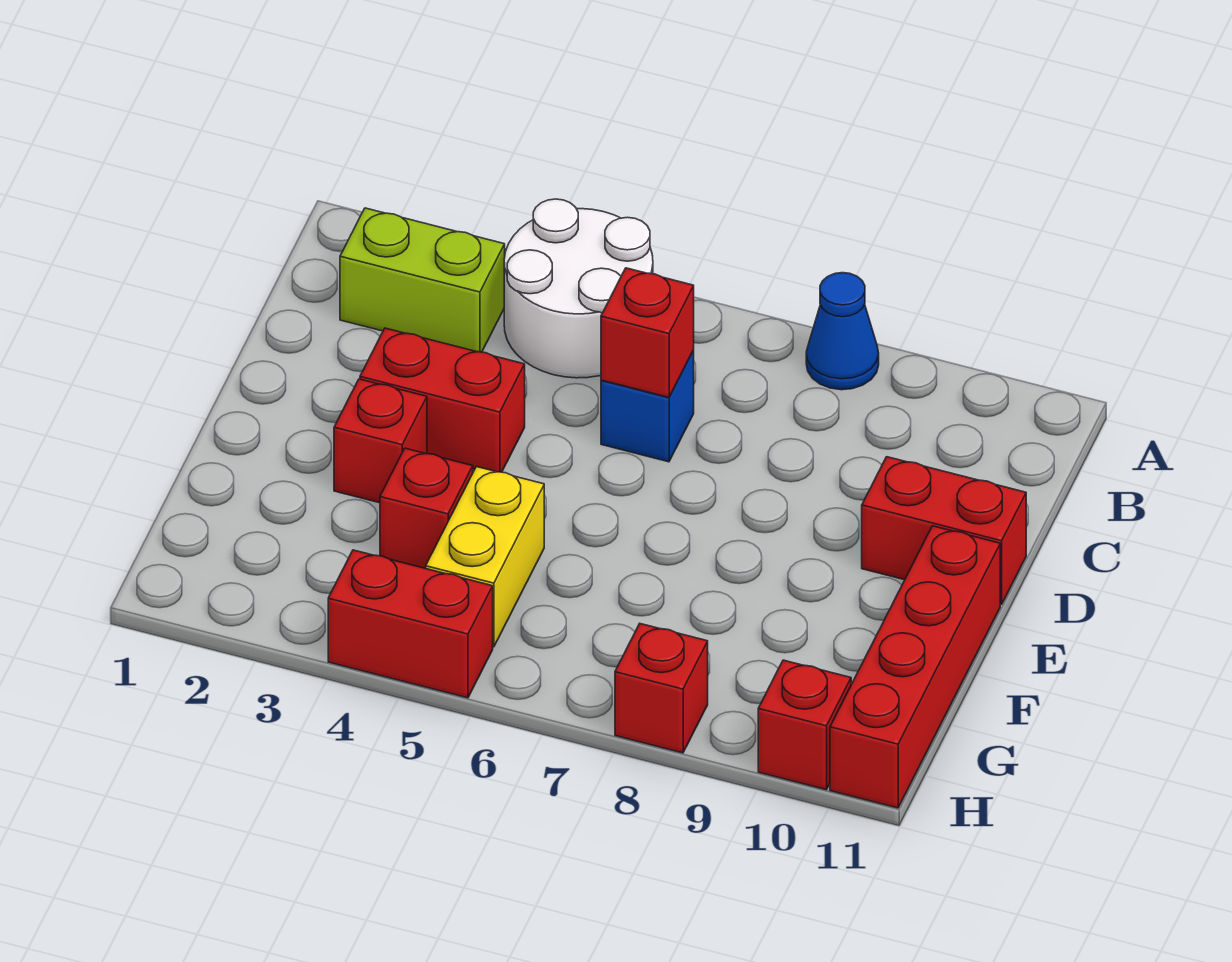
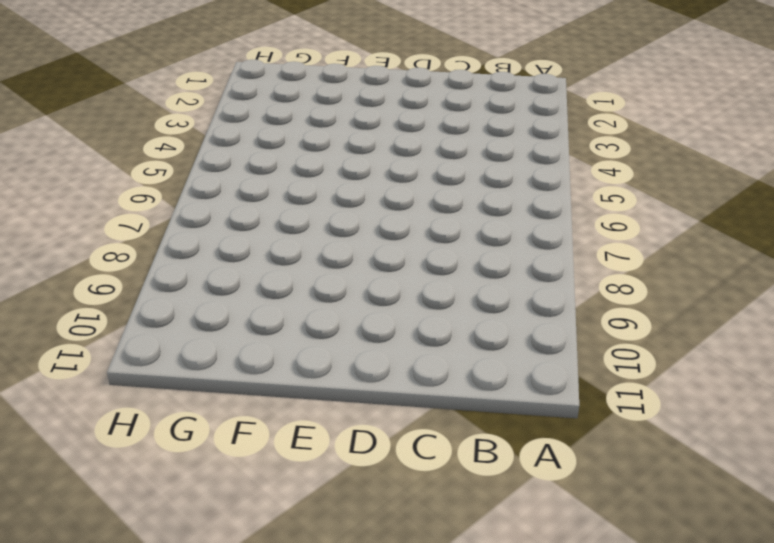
none -> white 2x2 round brick [504,199,653,378]
none -> blue 1x1 cone [806,273,879,390]
none -> lime 1x2 brick [340,208,505,352]

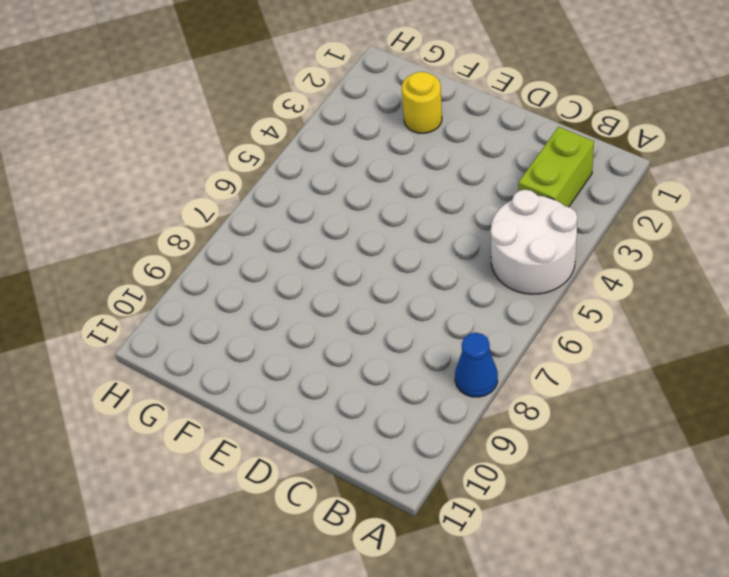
yellow 1x1 round brick [402,72,442,133] -> none
none -> blue 1x1 brick [601,351,694,462]
none -> red 1x2 brick [360,328,525,472]
none -> red 1x2 brick [862,457,1026,604]

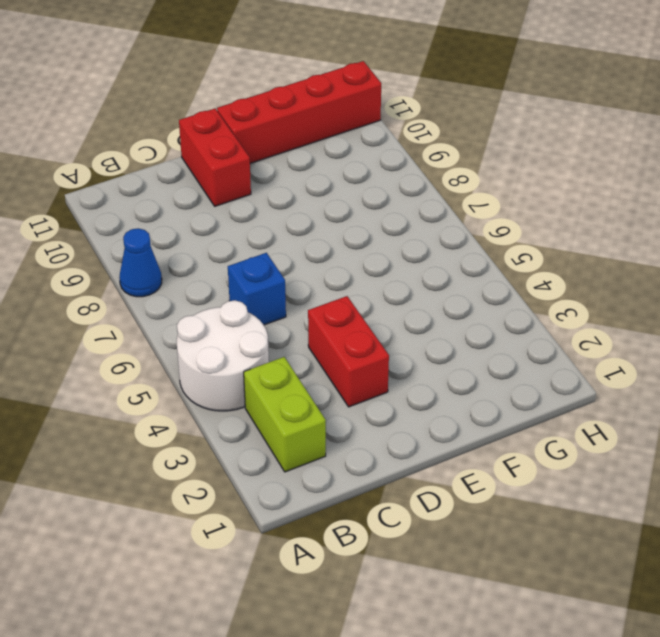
none -> red 1x1 brick [334,379,427,503]
none -> red 1x1 brick [380,448,473,568]
none -> yellow 1x2 brick [426,467,544,647]

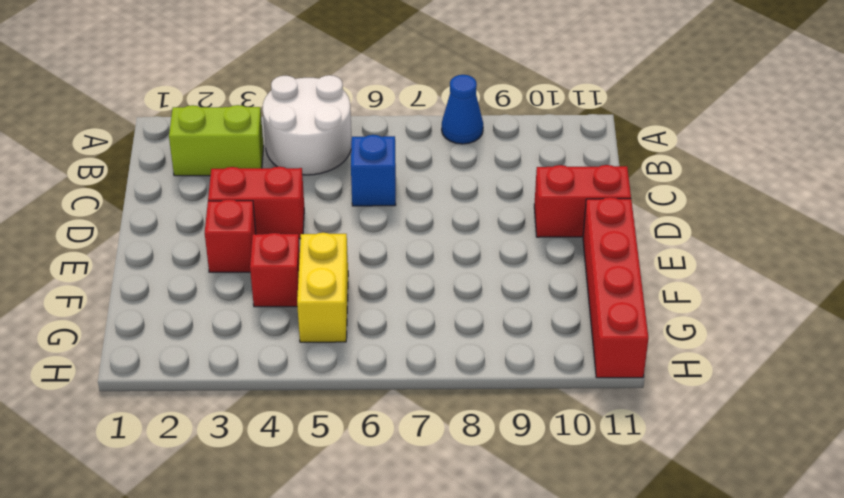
none -> red 1x2 brick [328,550,493,698]
none -> red 1x1 brick [615,624,708,753]
none -> red 1x1 brick [758,660,851,790]

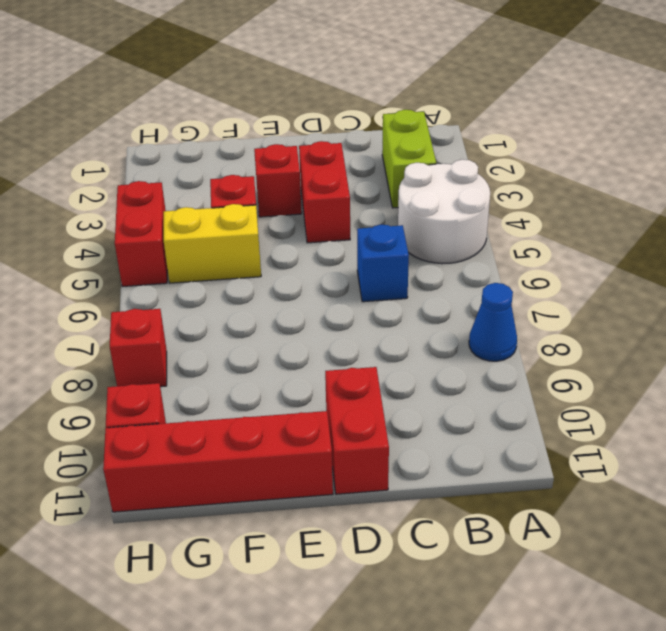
none -> red 1x1 brick [601,268,694,397]

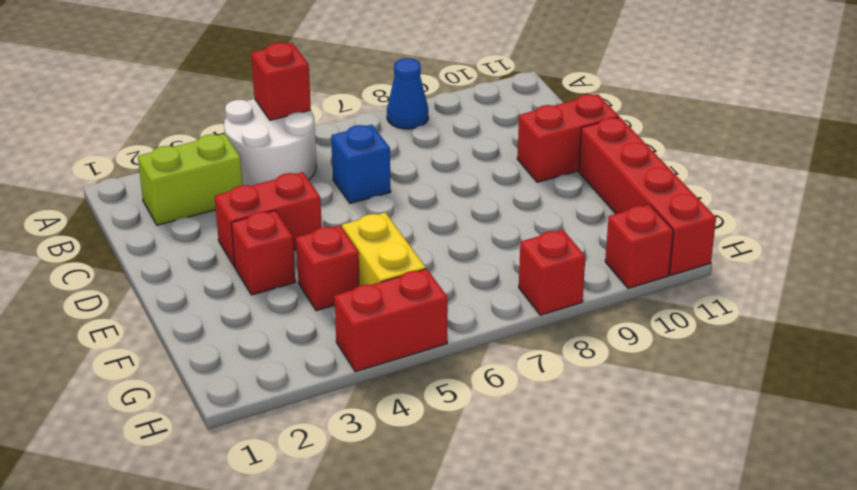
red 1x1 brick [251,42,311,120] -> red 1x1 brick moved to [601,268,694,397]

